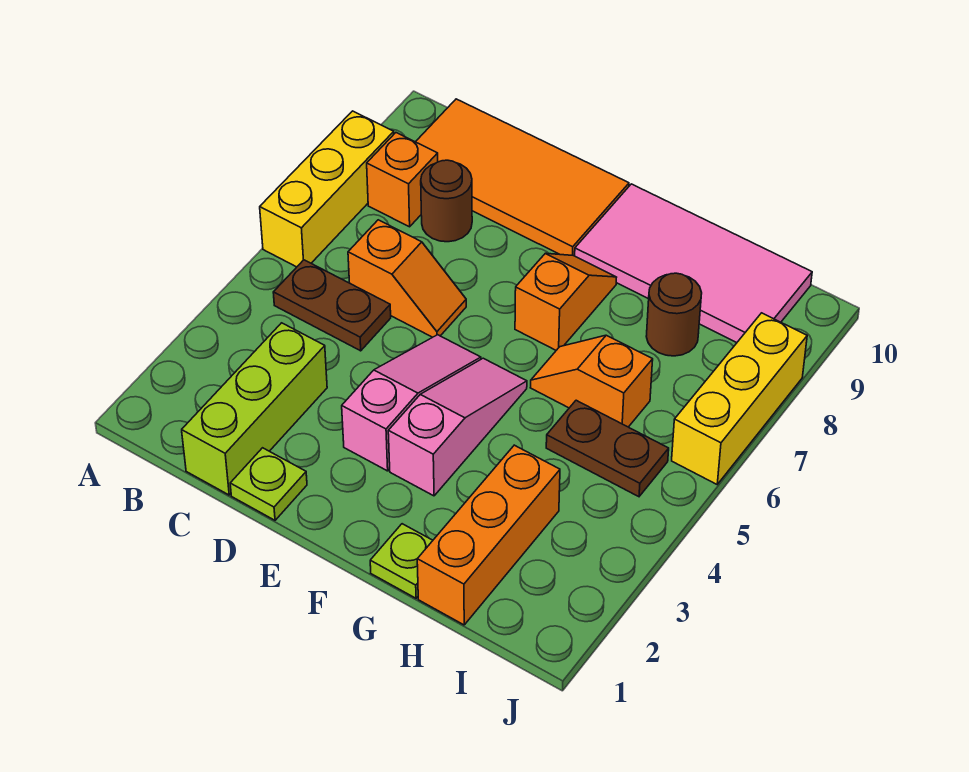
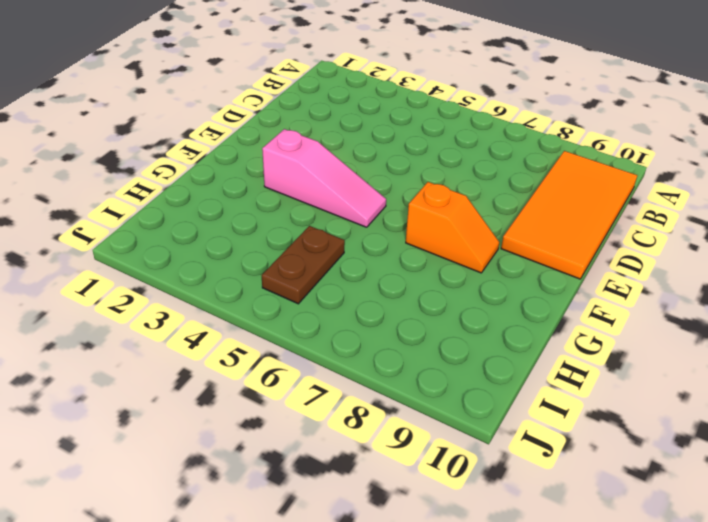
none -> yellow 1x3 brick [260,111,394,267]
none -> brown 1x2 plate [273,260,391,351]
none -> orange 1x1 brick [367,133,438,227]

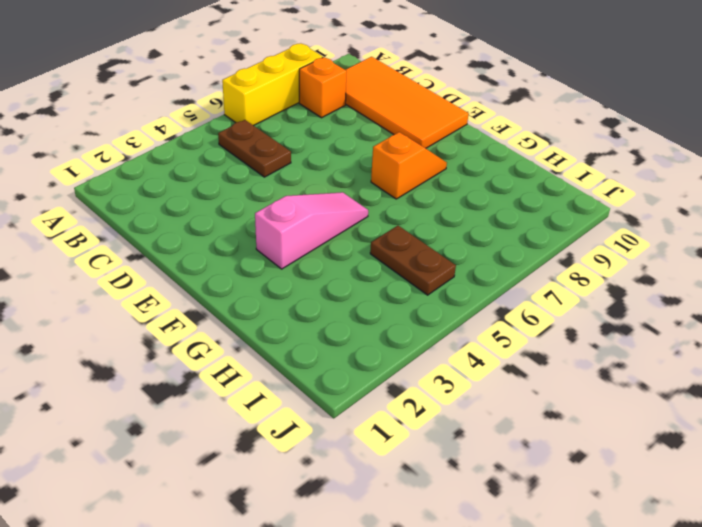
none -> lime 1x3 brick [182,323,327,495]
none -> orange 1x2 slope [348,220,466,337]
none -> brown 1x1 round brick [421,160,472,242]

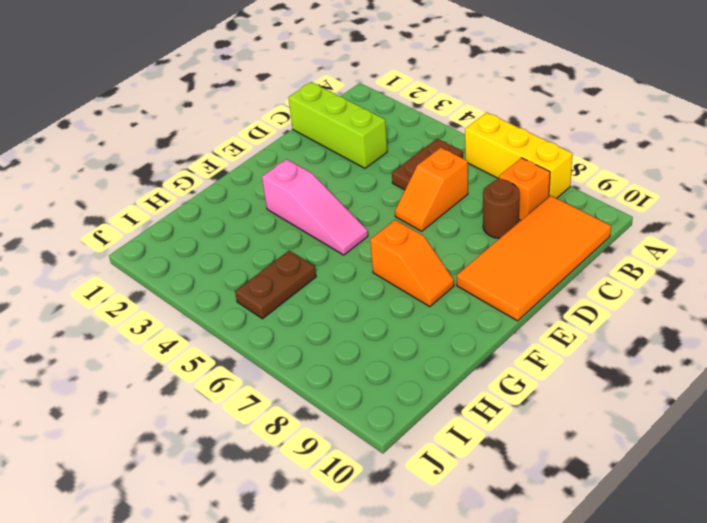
none -> lime 1x1 plate [230,448,307,520]
none -> pink 1x3 slope [342,335,481,471]
none -> pink 2x4 tile [575,184,812,343]

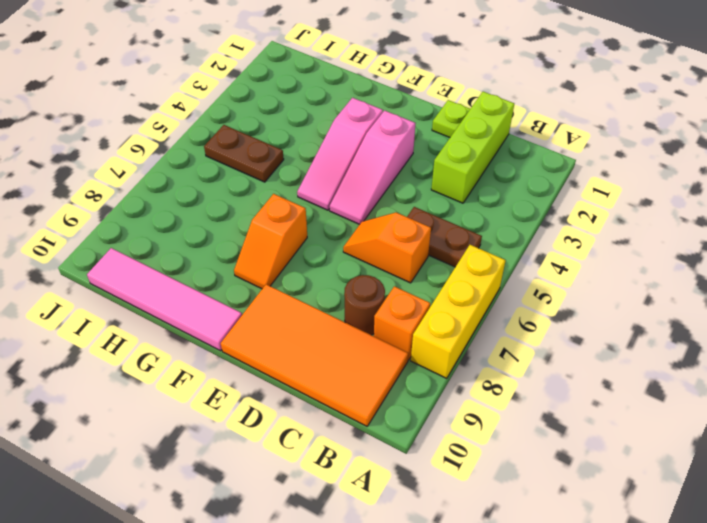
pink 1x4 tile [87,248,242,351] -> pink 2x4 tile [575,184,812,343]
none -> lime 1x1 plate [370,524,433,598]
none -> orange 1x2 slope [530,335,653,427]
none -> orange 1x3 brick [417,445,560,625]

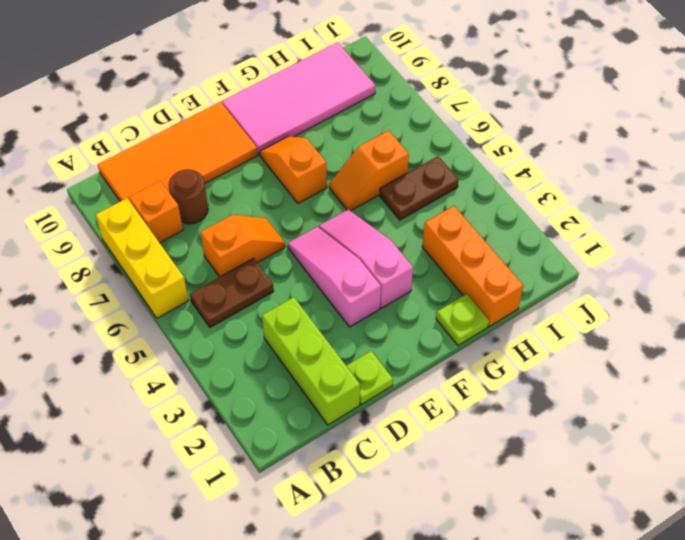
none -> brown 1x1 round brick [646,273,702,356]
none -> yellow 1x3 brick [672,313,807,484]

